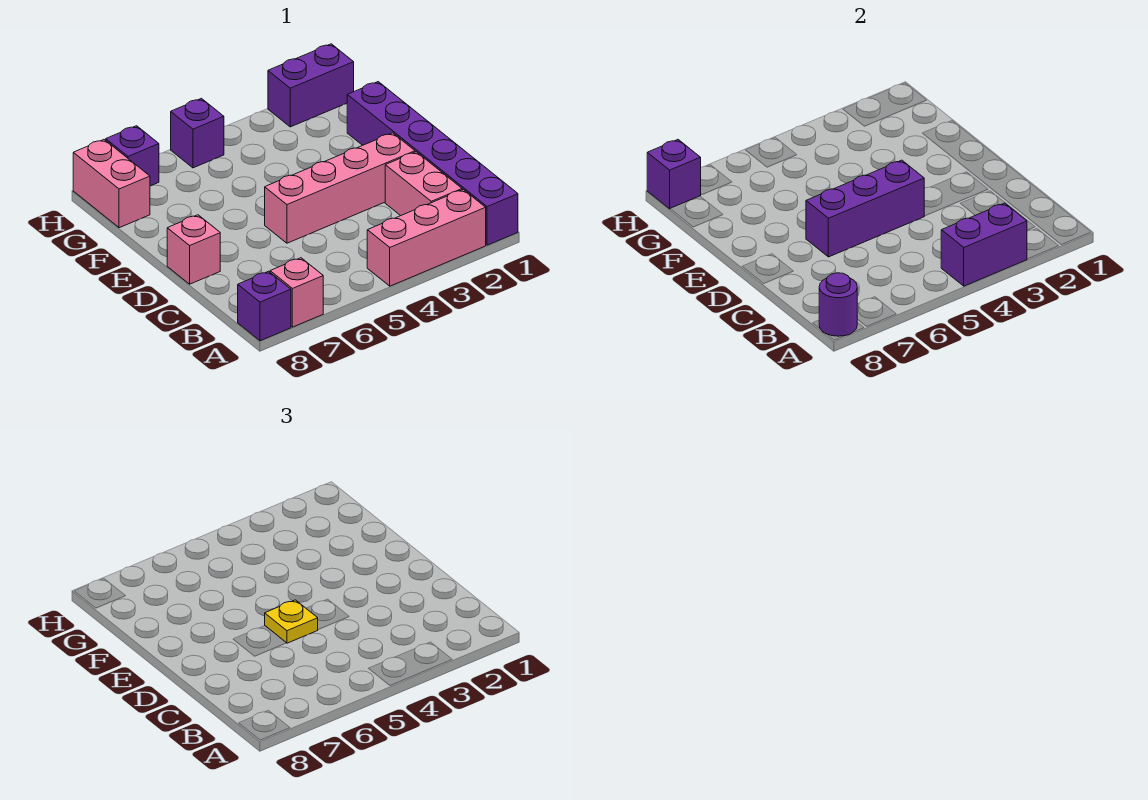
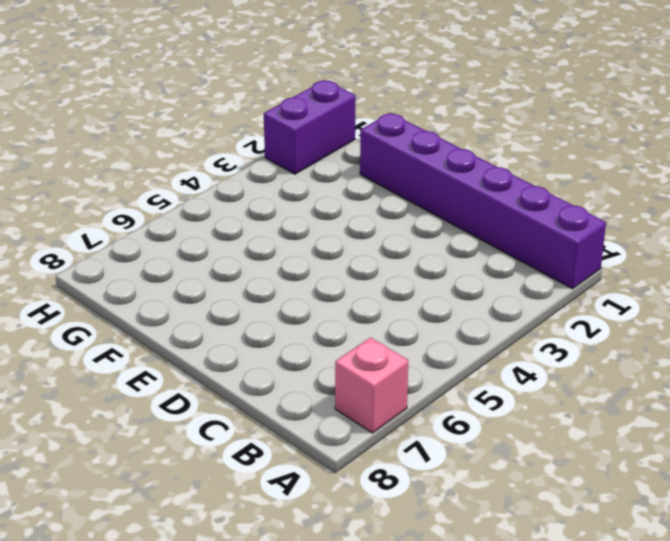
none -> pink 1x3 brick [367,190,486,286]
none -> purple 1x1 brick [238,271,291,341]
none -> pink 1x2 brick [385,152,462,216]

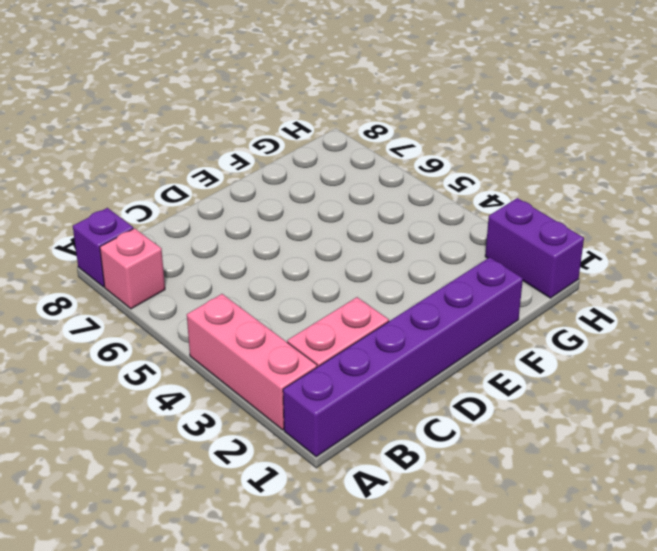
none -> pink 1x4 brick [265,133,415,243]
none -> pink 1x1 brick [167,215,220,284]
none -> pink 1x2 brick [73,140,150,228]

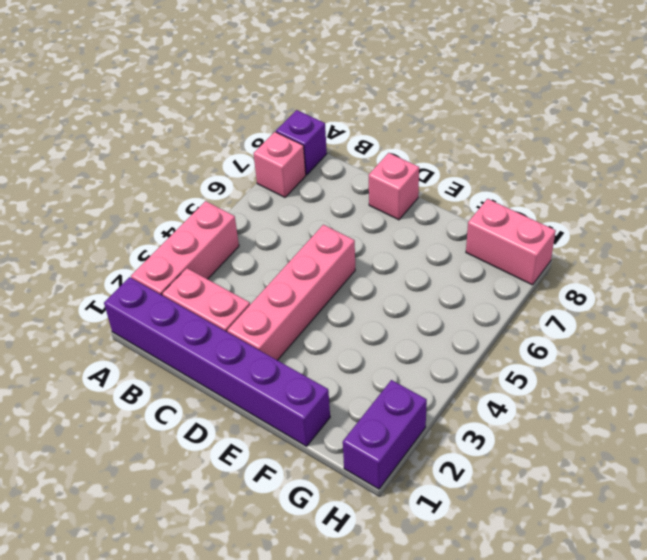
none -> purple 1x1 brick [171,98,224,168]
none -> purple 1x1 brick [106,126,159,186]
none -> purple 1x2 brick [941,203,1027,286]

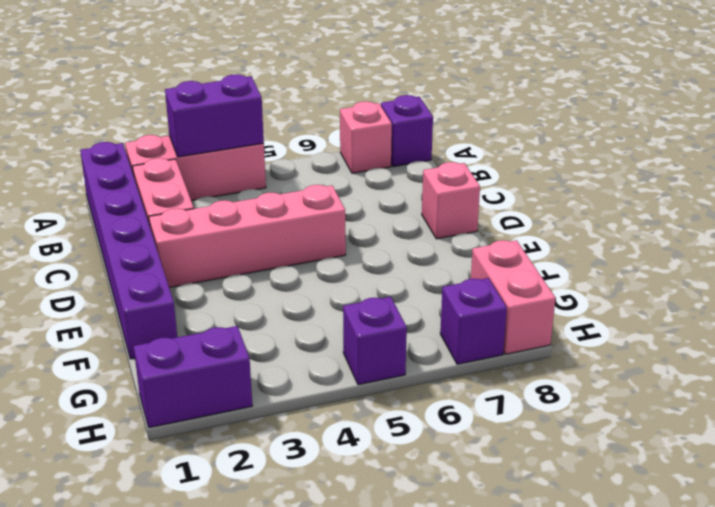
none -> purple 1x1 round brick [819,273,857,336]
none -> purple 1x3 brick [806,160,924,257]
none -> purple 1x1 brick [647,140,701,209]

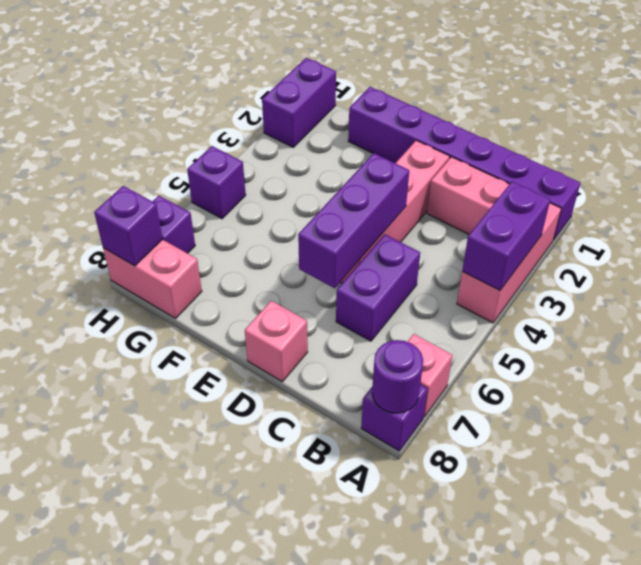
purple 1x2 brick [336,234,420,341] -> none
none -> yellow 1x1 plate [265,600,318,643]

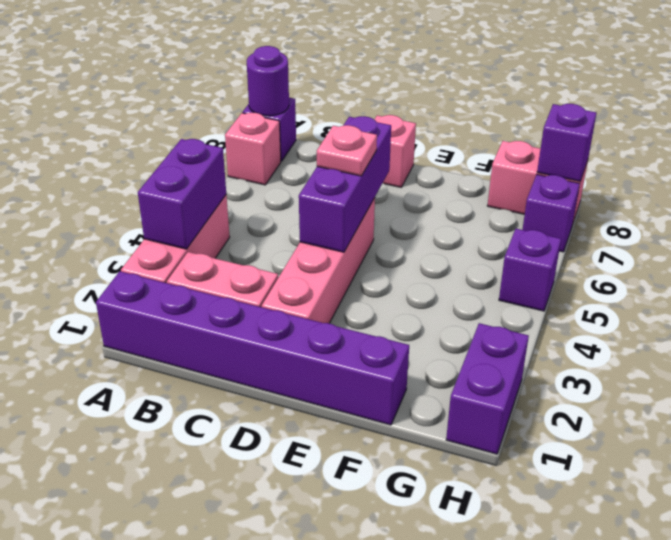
pink 1x1 plate [317,125,377,176] -> yellow 1x1 plate [265,600,318,643]

